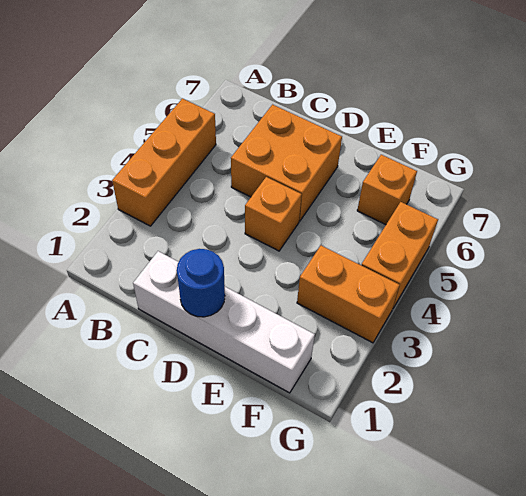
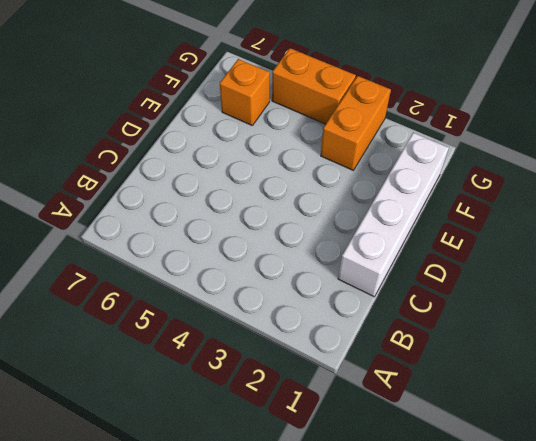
none -> orange 1x3 brick [112,99,216,226]
none -> orange 2x2 brick [231,105,342,221]

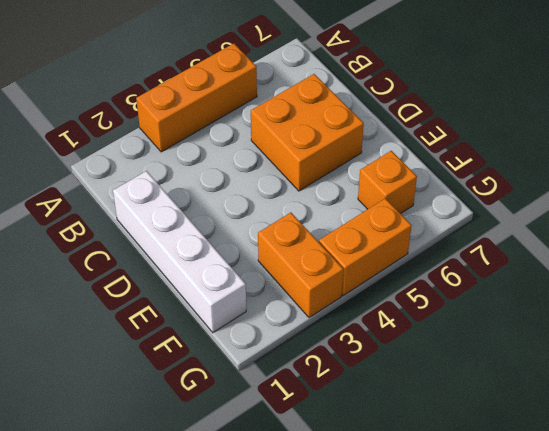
none -> orange 1x1 brick [245,177,302,251]
none -> blue 1x1 round brick [177,249,225,317]

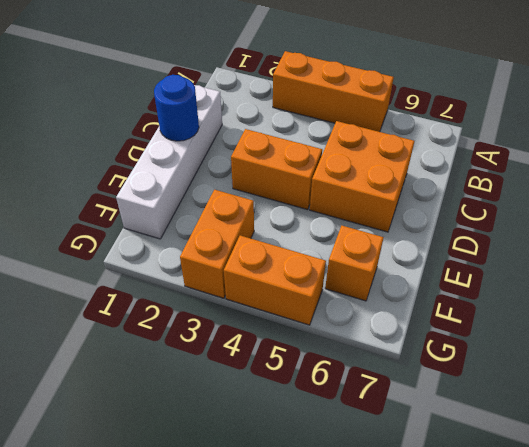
orange 1x2 brick [231,129,322,210] -> orange 1x1 brick [245,177,302,251]

